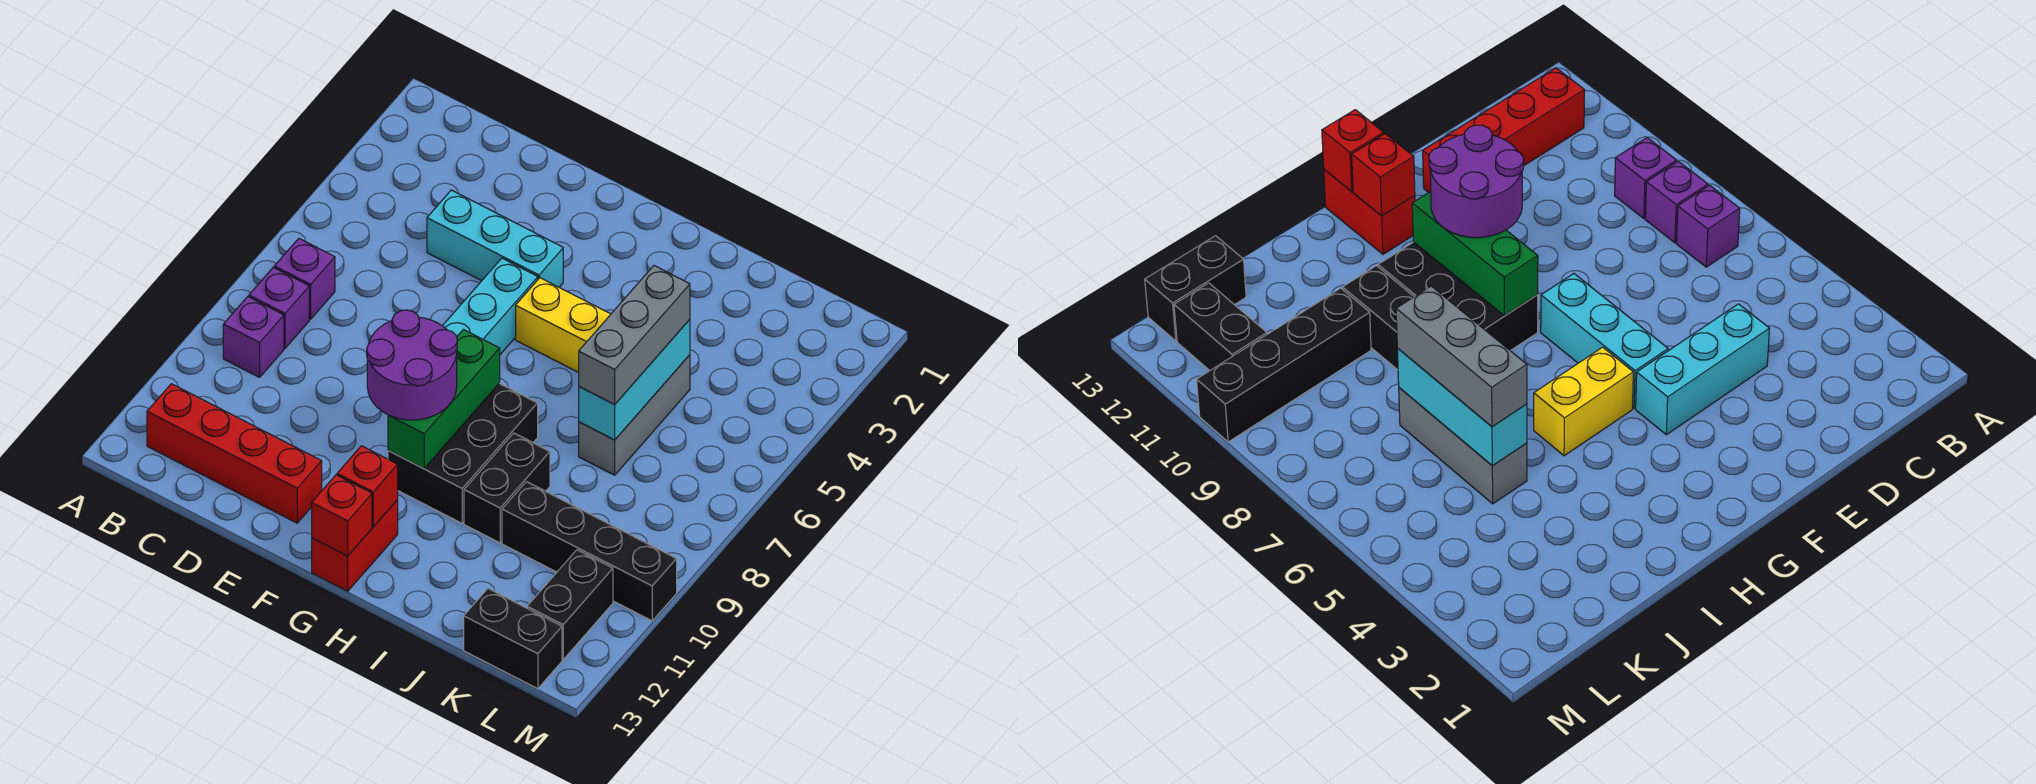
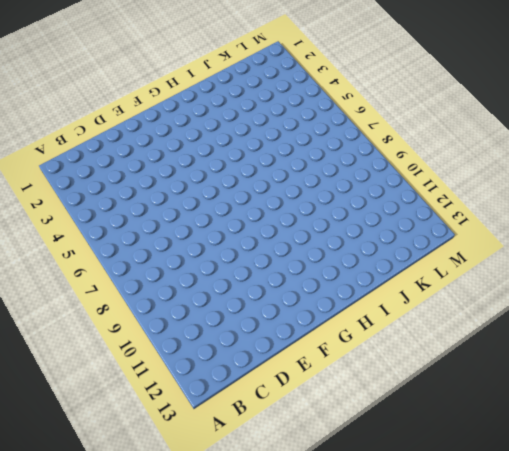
none -> purple 1x1 brick [274,239,335,319]
none -> purple 1x1 brick [249,267,309,348]
none -> purple 1x1 brick [223,297,284,377]

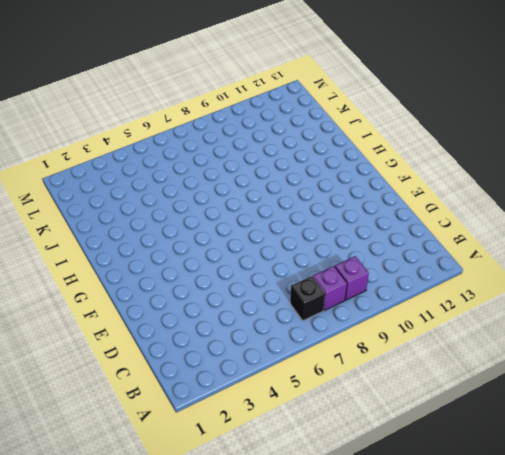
black 1x1 brick [290,276,325,321] -> purple 1x1 brick [274,239,335,319]
none -> red 1x4 brick [147,384,322,523]
none -> cyan 1x3 brick [427,190,563,287]
none -> cyan 1x3 brick [443,258,538,354]

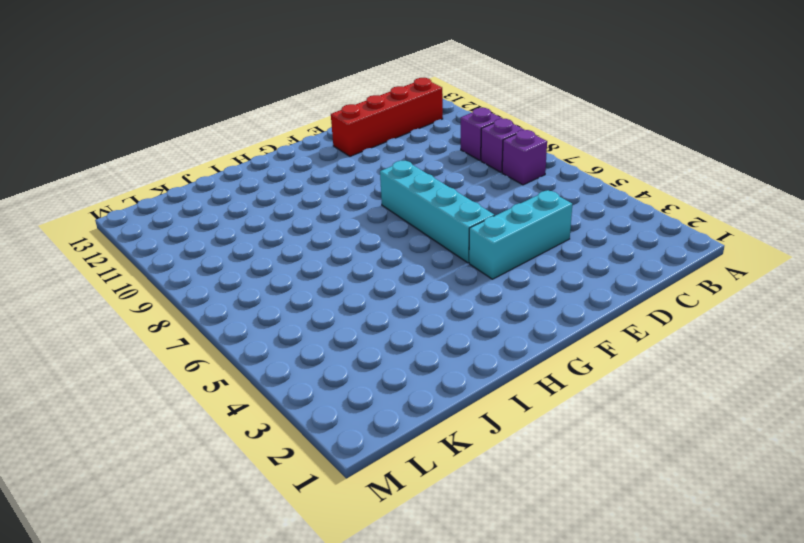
cyan 1x4 brick [380,161,495,263] -> cyan 1x3 brick [443,258,538,354]
none -> yellow 1x2 brick [516,278,611,373]
none -> black 2x3 brick [388,383,538,523]
none -> red 1x2 brick [312,500,398,591]

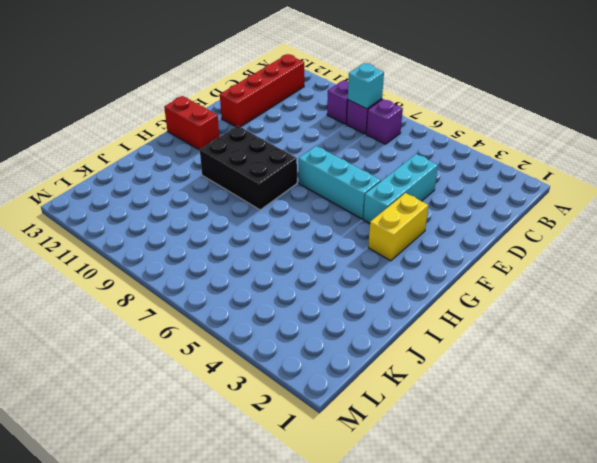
cyan 1x1 brick [348,63,384,109] -> none
yellow 1x2 brick [368,193,429,261] -> yellow 1x2 brick moved to [516,278,611,373]
none -> black 1x2 brick [464,433,550,543]
none -> grey 1x3 brick [579,355,690,475]
none -> black 1x4 brick [502,482,677,621]

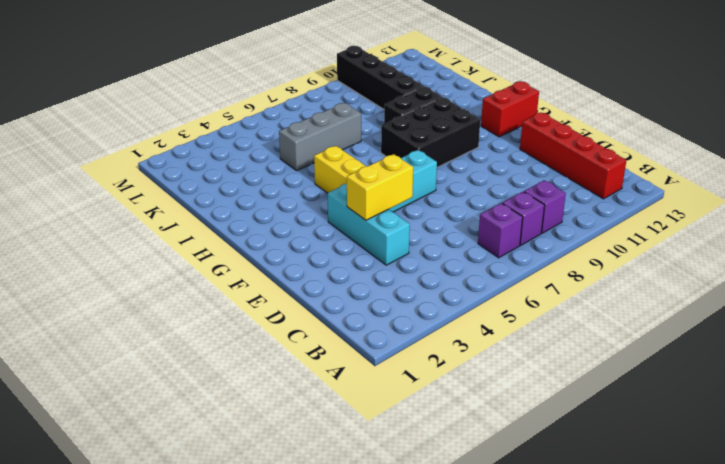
yellow 1x2 brick [347,154,413,220] -> none
none -> black 1x2 brick [464,588,562,689]
none -> black 1x2 brick [527,550,613,659]
none -> green 1x3 brick [388,330,500,469]

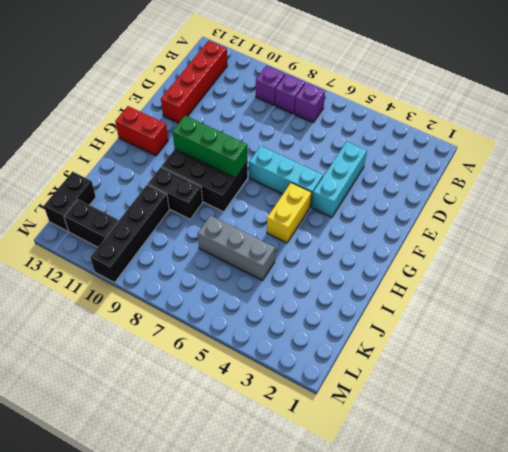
none -> red 1x1 brick [337,446,398,527]
none -> red 1x1 brick [312,475,372,556]
none -> cyan 1x3 brick [579,319,690,440]

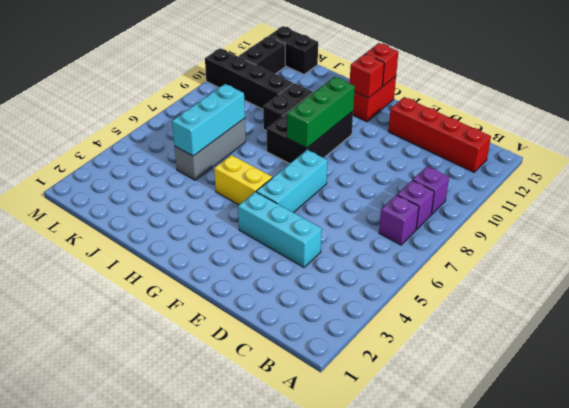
none -> purple 2x2 round brick [367,310,457,420]
none -> grey 1x3 brick [579,266,690,405]

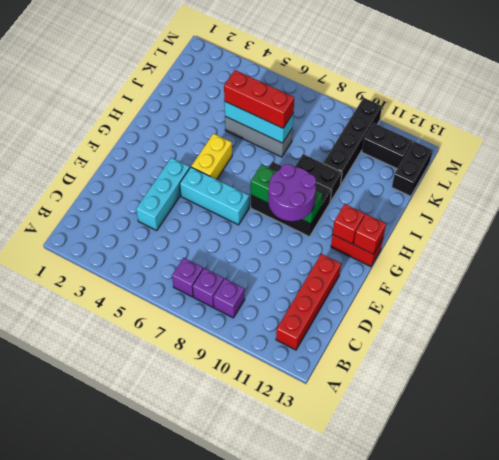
red 1x3 brick [224,70,294,128] -> grey 1x3 brick [579,266,690,405]

